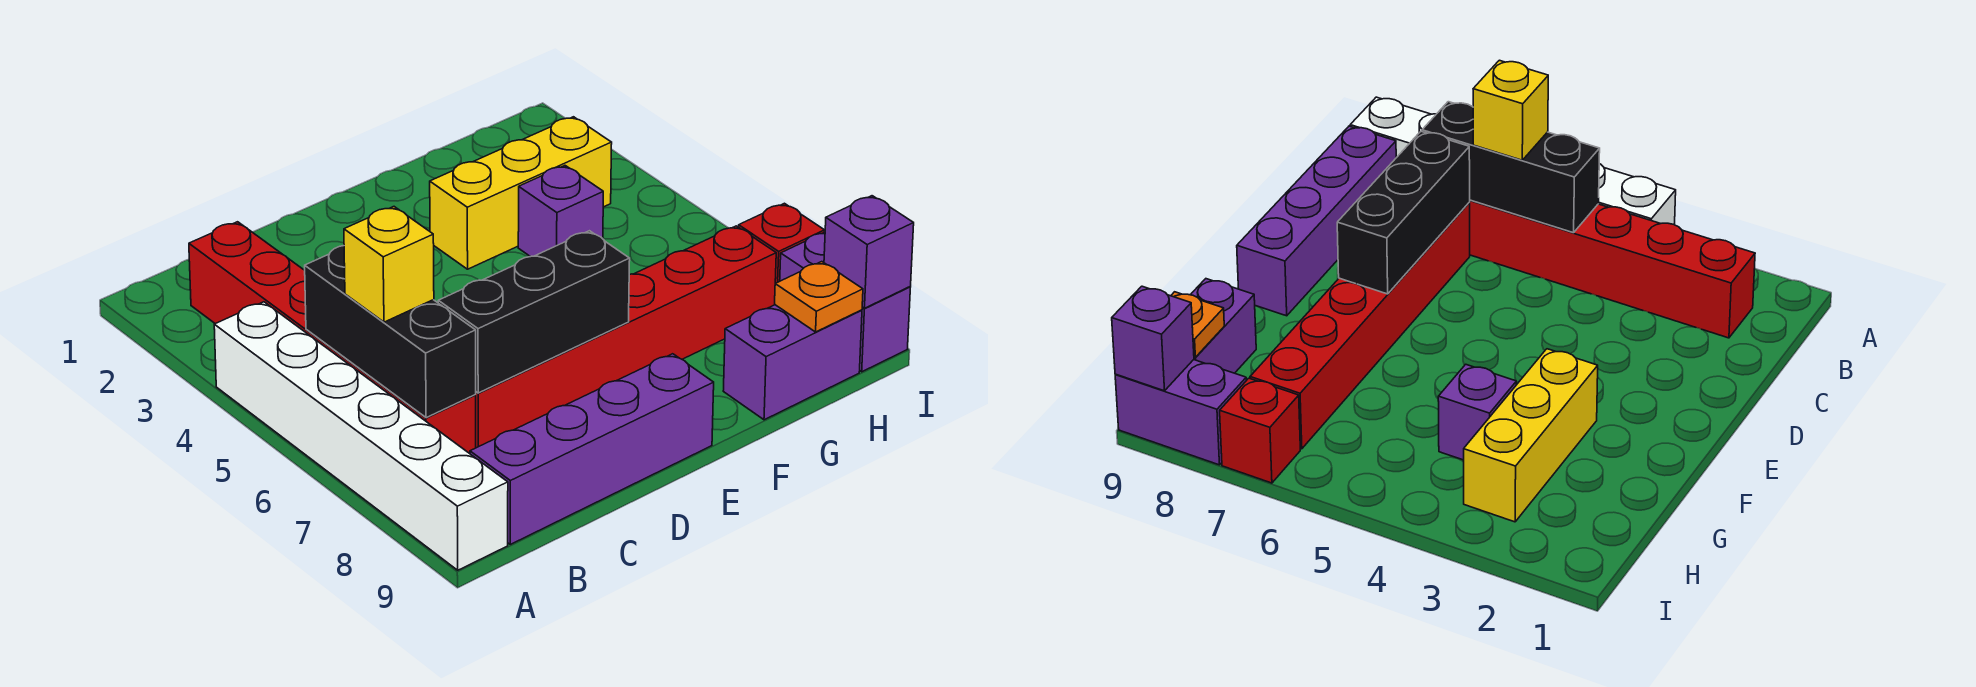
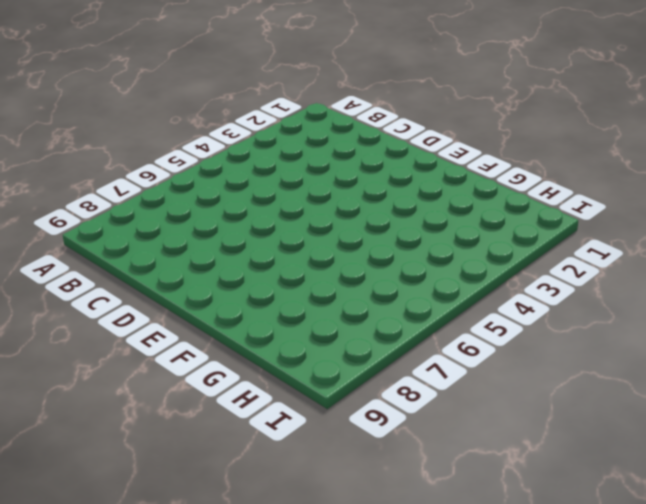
none -> white 1x6 brick [214,302,508,570]
none -> red 1x6 brick [189,222,476,454]
none -> purple 1x4 brick [470,354,714,544]

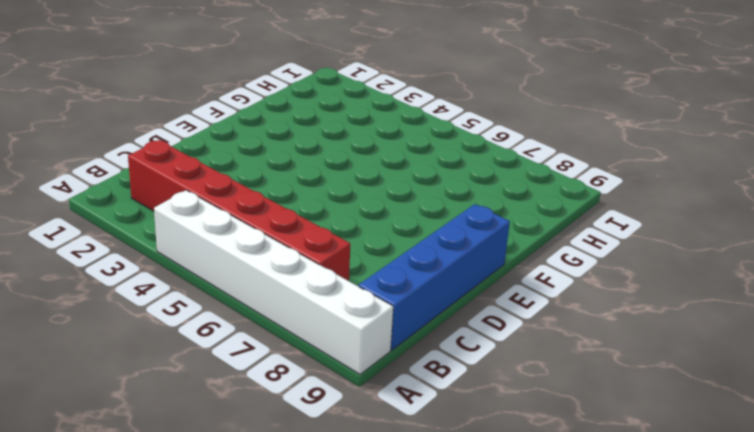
blue 1x4 brick [359,204,510,350] -> purple 1x4 brick [470,354,714,544]
none -> red 1x6 brick [475,226,776,448]
none -> yellow 1x3 brick [430,117,612,269]
none -> purple 1x1 brick [518,166,603,257]

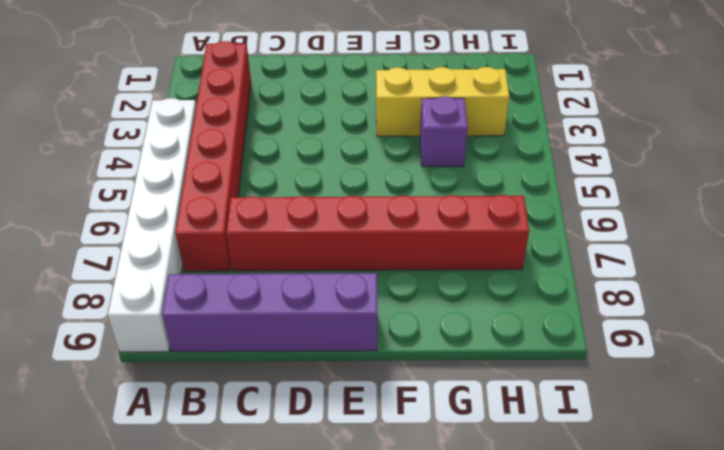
none -> purple 1x2 brick [723,305,862,420]
none -> red 1x1 brick [739,203,825,283]
none -> purple 1x2 brick [780,232,910,372]

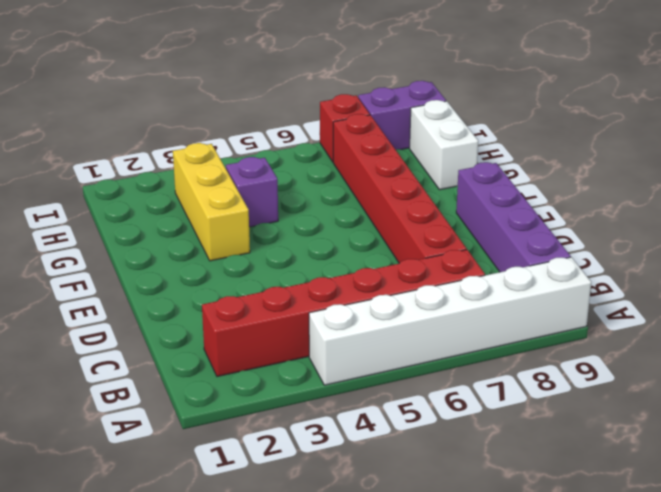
white 1x2 brick [410,100,478,190] -> purple 1x2 brick [723,305,862,420]
none -> black 1x3 brick [305,246,476,418]
none -> black 1x3 brick [438,231,630,393]
none -> orange 1x1 plate [775,262,863,332]

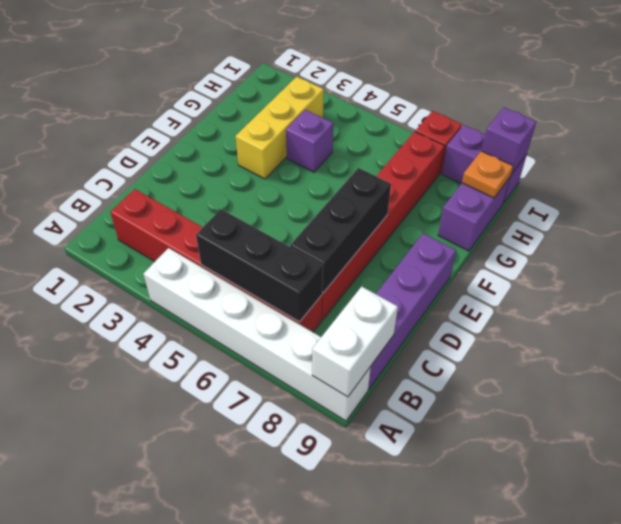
white 1x2 brick [312,287,398,397] -> none
none -> yellow 1x1 brick [344,207,434,322]

